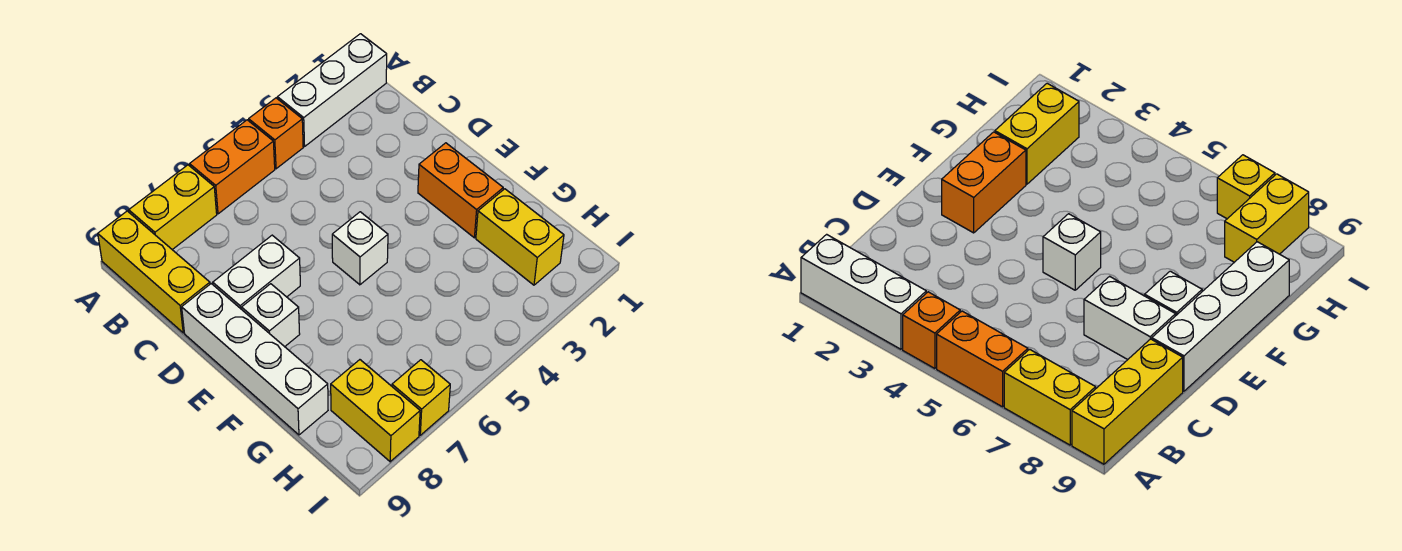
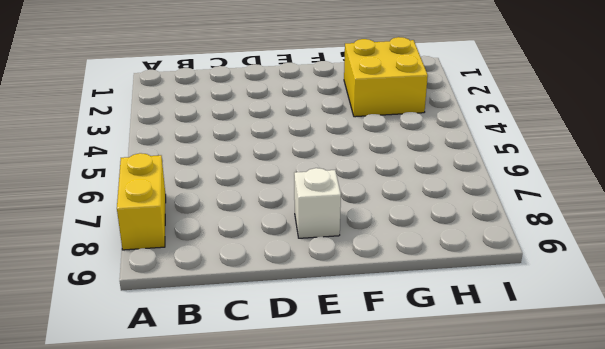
yellow 2x2 brick [344,37,428,117] -> yellow 1x2 brick [476,189,564,285]
none -> white 1x3 brick [277,34,387,147]
none -> orange 1x1 brick [249,98,303,169]
none -> orange 1x2 brick [190,120,275,214]

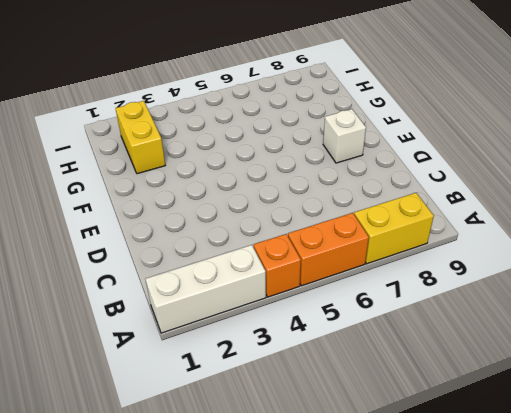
none -> yellow 1x3 brick [98,211,210,333]
none -> white 1x2 brick [213,235,300,309]
none -> white 1x4 brick [182,284,328,435]

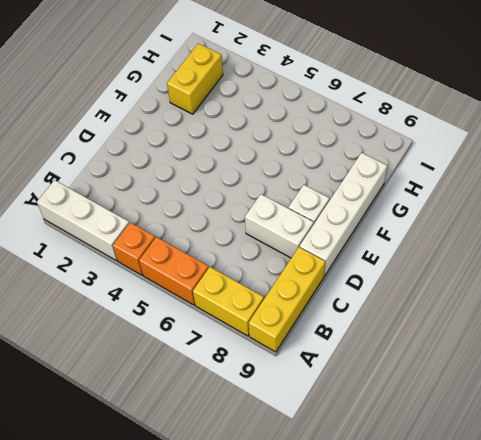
none -> orange 1x2 brick [418,143,503,238]
none -> white 1x1 brick [332,212,388,285]
none -> yellow 1x2 brick [331,360,420,462]

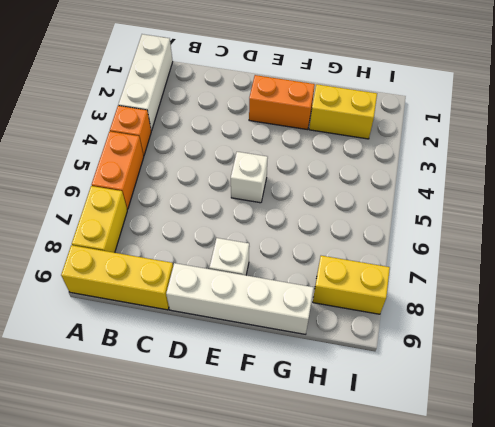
none -> white 1x2 brick [213,235,300,309]
none -> yellow 1x1 brick [392,360,450,435]

